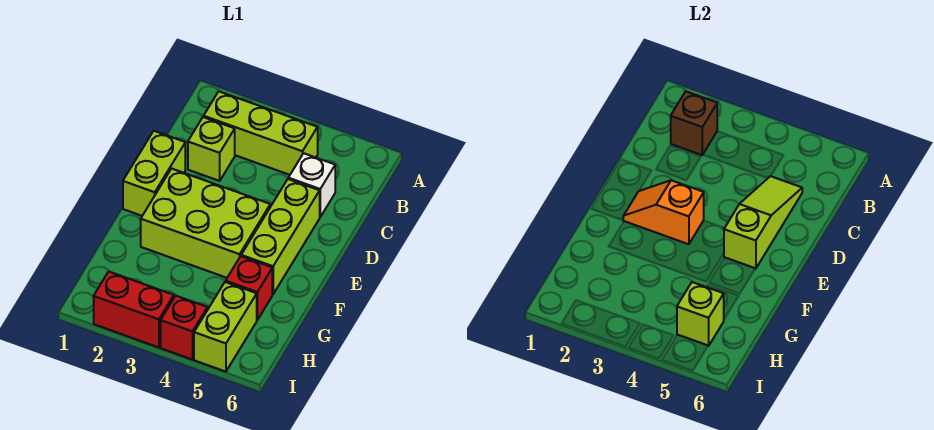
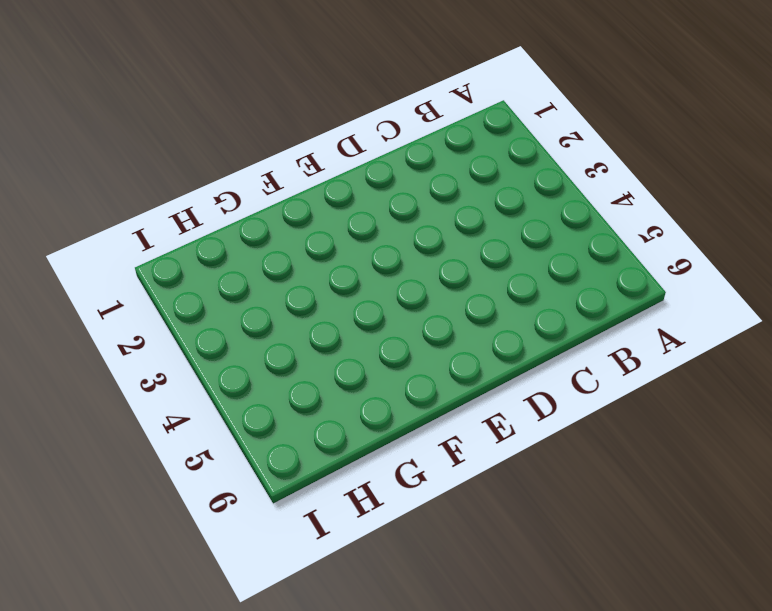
none -> lime 1x3 brick [204,91,318,175]
none -> lime 1x1 brick [188,117,235,181]
none -> white 1x1 brick [288,153,335,217]

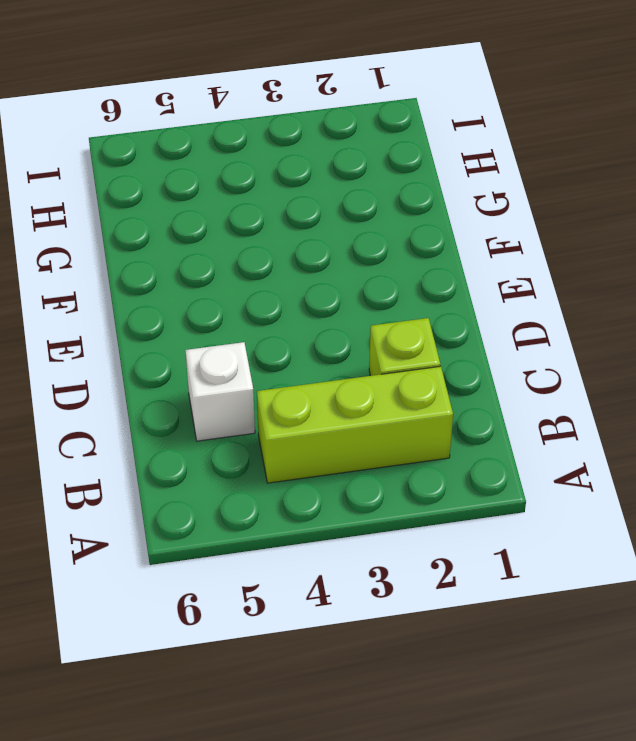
none -> lime 1x2 brick [123,131,185,216]
none -> lime 1x3 brick [241,179,320,294]
none -> lime 2x3 brick [141,169,270,278]

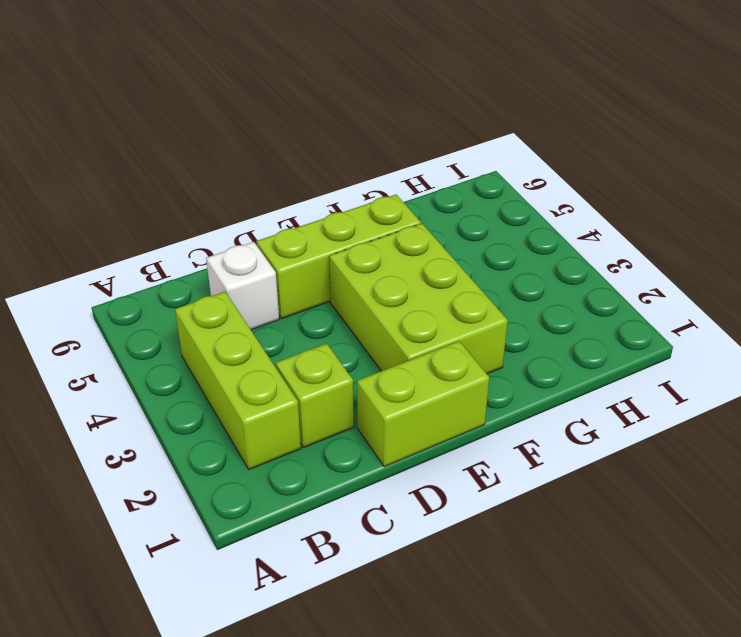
none -> red 1x1 brick [226,256,272,320]
none -> lime 1x2 brick [194,282,257,372]
none -> red 1x2 brick [94,272,174,347]

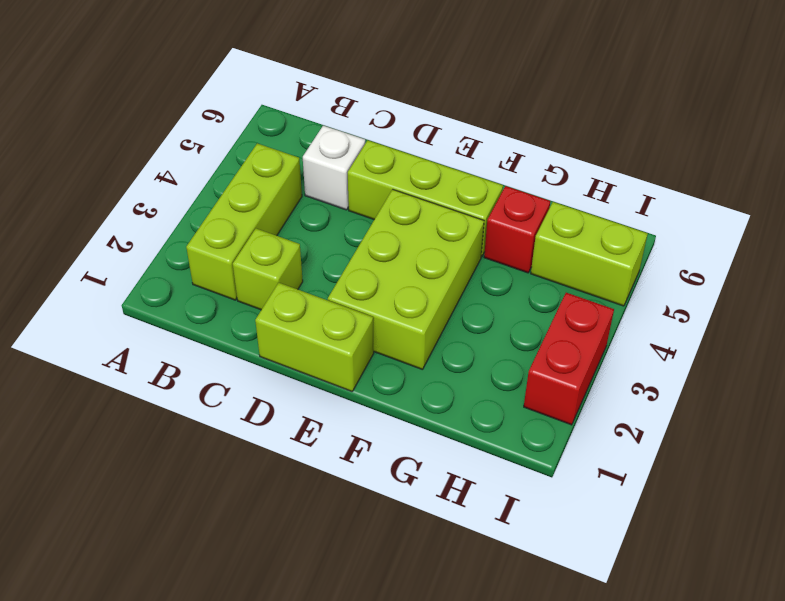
none -> red 1x1 brick [161,296,207,359]
none -> brown 1x1 brick [671,91,717,155]
none -> lime 1x3 slope [724,176,802,269]

